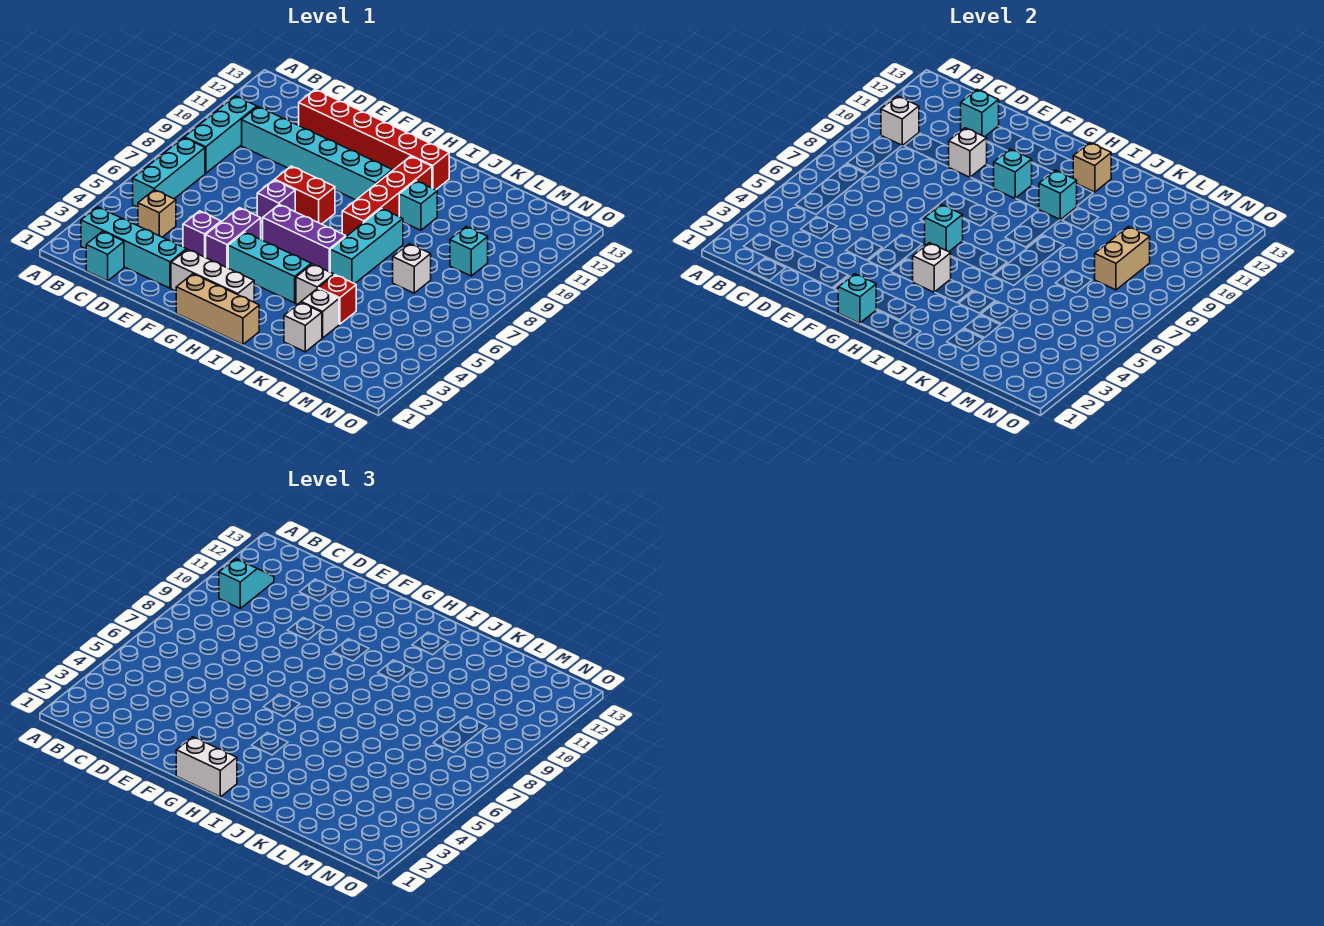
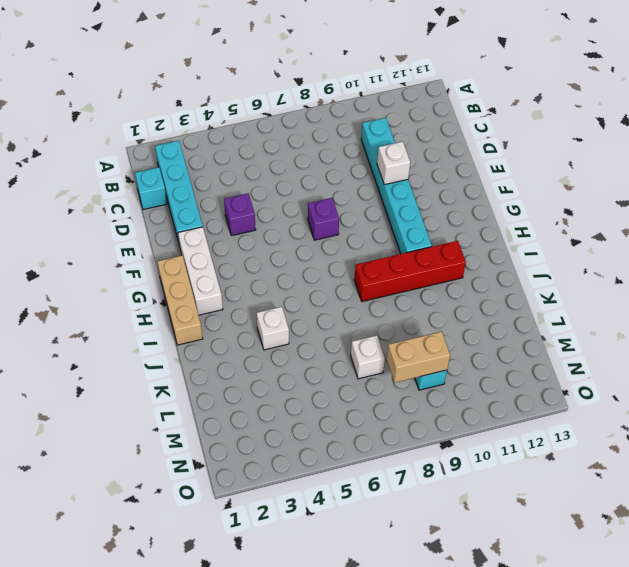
none -> cyan 1x3 brick [133,138,205,207]
none -> cyan 1x3 brick [184,96,257,173]
none -> tan 1x1 brick [138,190,176,237]
none -> red 1x6 brick [299,90,449,190]

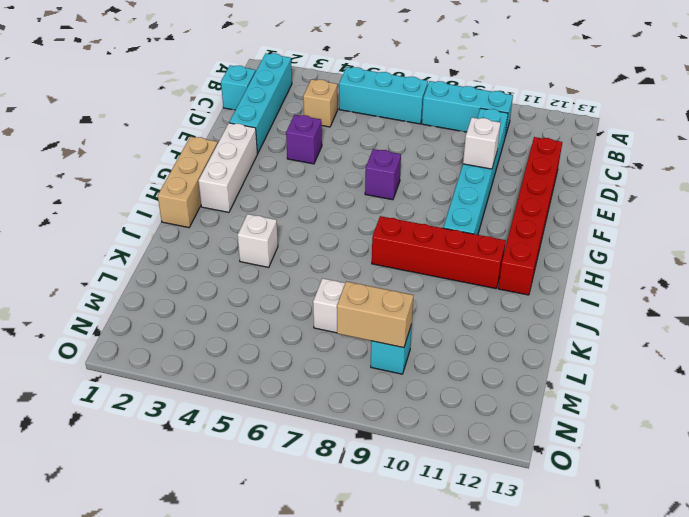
none -> purple 1x2 brick [206,208,261,268]
none -> red 1x2 brick [275,166,335,224]
none -> cyan 1x3 brick [228,232,311,303]
none -> purple 1x3 brick [263,204,346,272]

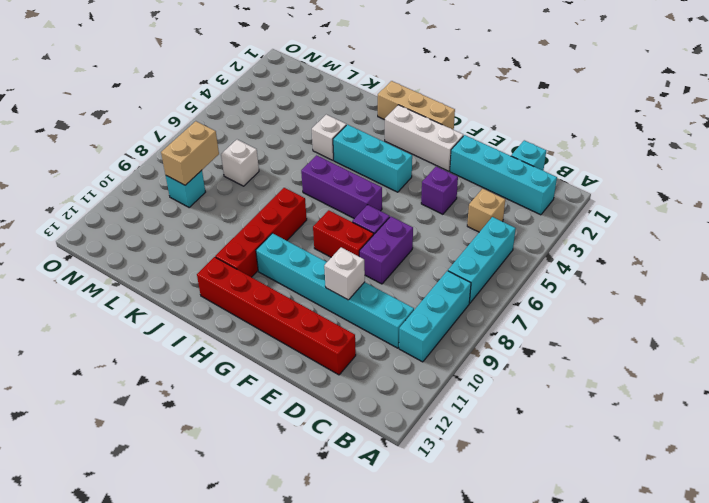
purple 1x2 brick [359,216,413,284] -> purple 1x2 brick moved to [206,208,261,268]
none -> cyan 1x3 brick [330,209,403,284]
none -> cyan 1x1 brick [399,181,437,230]
none -> white 1x1 brick [284,302,322,352]
none -> white 1x1 brick [301,288,339,338]

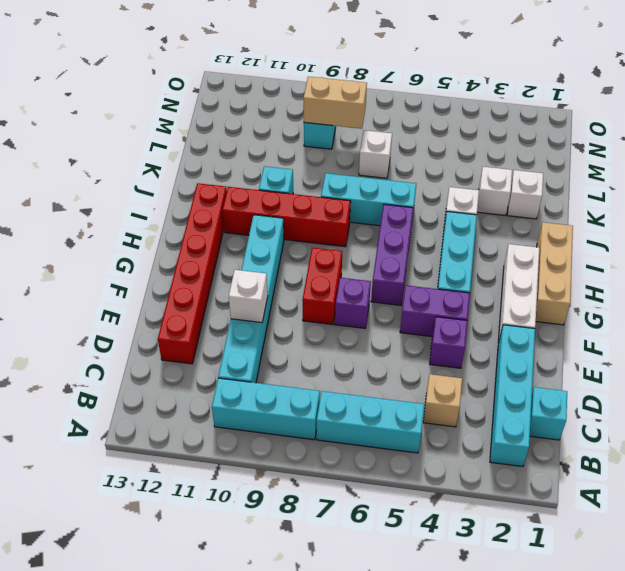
none -> red 1x1 brick [318,275,356,324]
none -> white 1x1 brick [881,96,919,145]
none -> cyan 1x1 brick [961,90,999,137]
none -> cyan 1x1 brick [838,274,876,323]

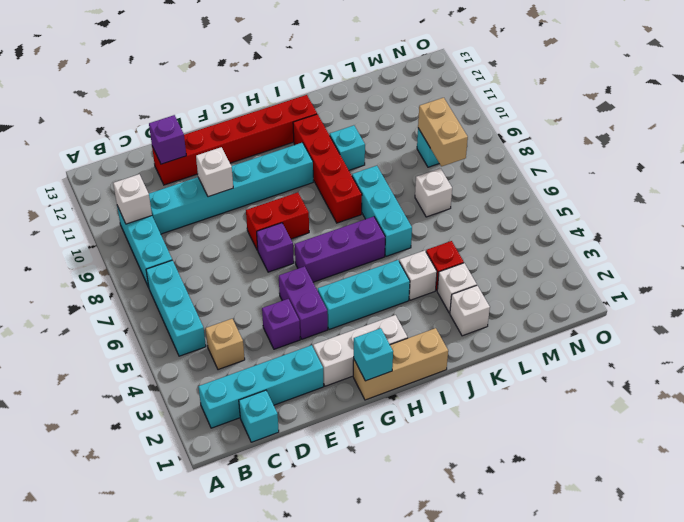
purple 1x1 brick [149,115,186,164] -> cyan 1x1 brick [961,90,999,137]
none -> cyan 1x1 brick [924,204,963,252]
none -> cyan 1x1 brick [994,149,1032,198]
none -> white 1x1 brick [913,243,951,292]
none -> cyan 1x1 brick [1039,170,1077,220]

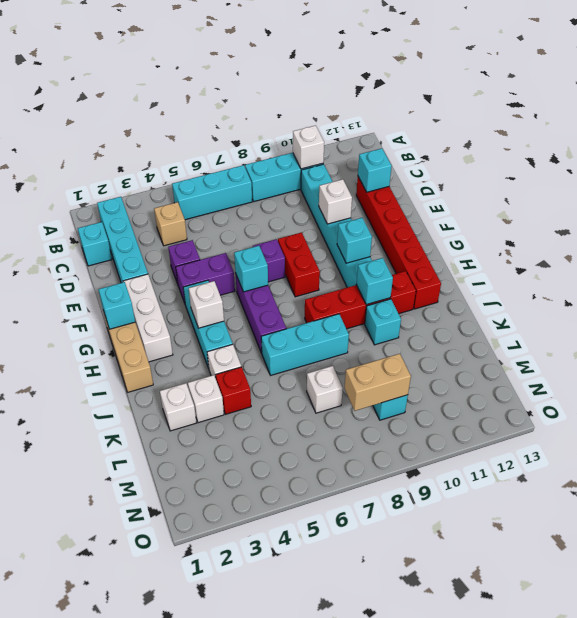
none -> tan 1x1 brick [1073,143,1111,192]
none -> cyan 1x2 slope [219,559,274,608]
none -> white 1x2 brick [176,737,237,797]

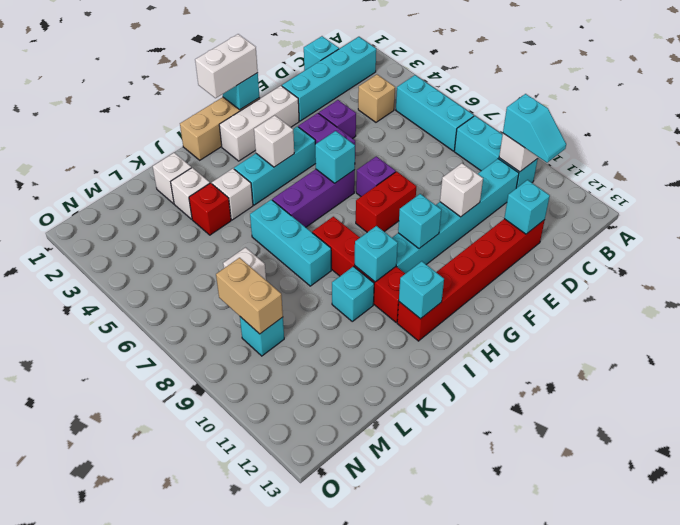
cyan 1x1 brick [399,261,444,319] -> tan 1x1 brick [1073,143,1111,192]

